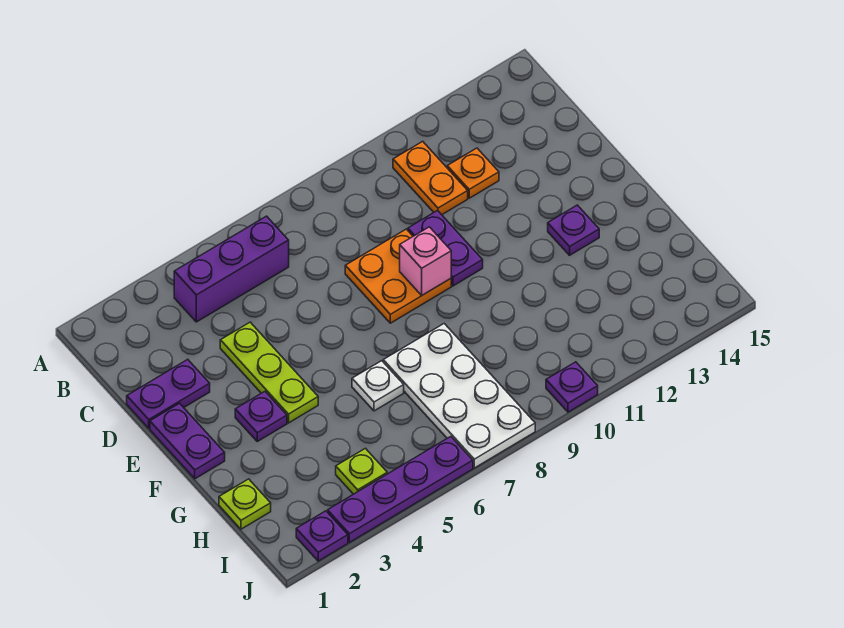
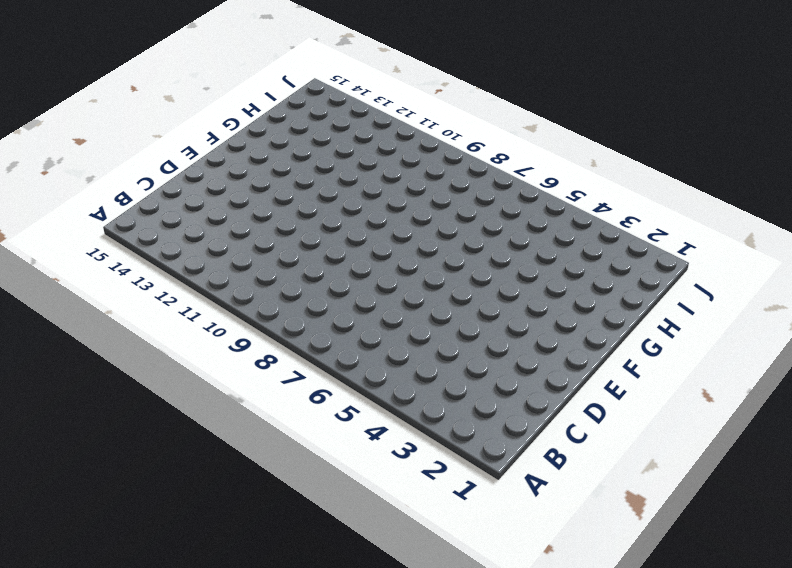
none -> purple 1x3 brick [174,216,289,322]
none -> orange 1x2 plate [393,141,468,215]
none -> orange 1x1 plate [447,148,499,198]

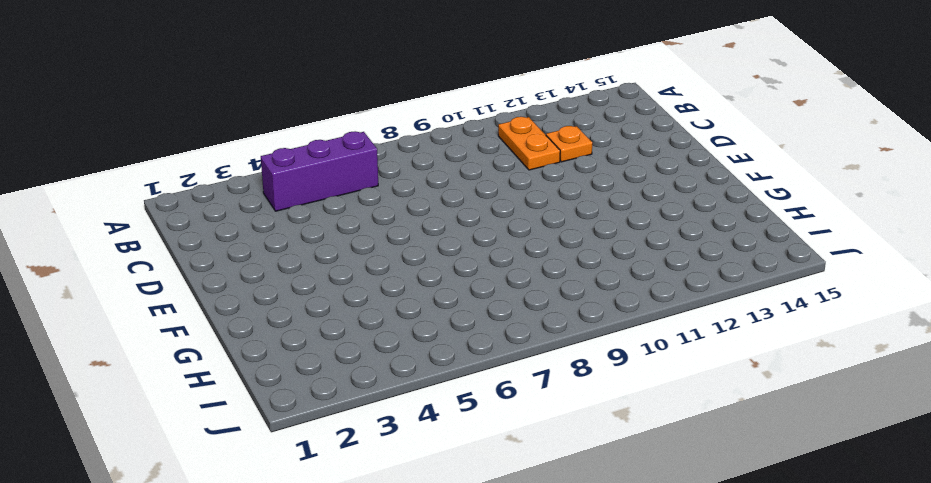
none -> purple 1x2 plate [127,359,210,428]
none -> lime 1x3 plate [220,322,318,423]
none -> orange 2x2 plate [345,229,451,323]

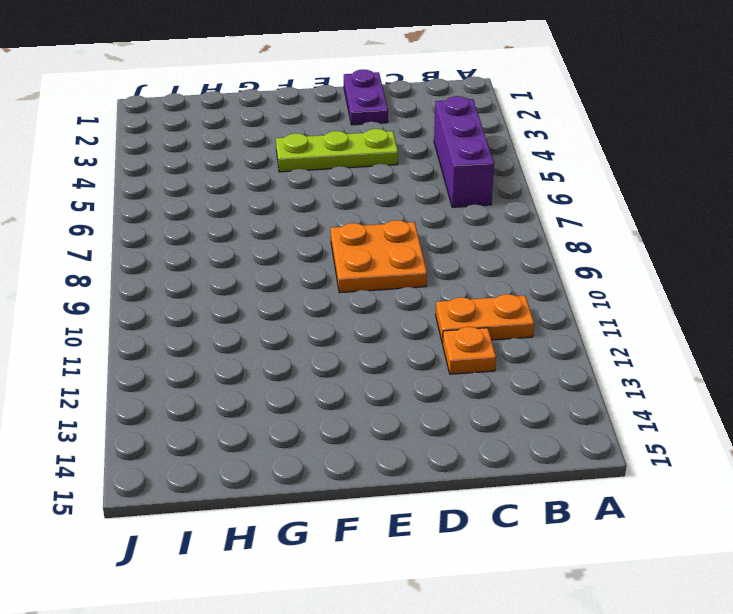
none -> purple 1x2 plate [408,211,483,286]
none -> purple 1x2 plate [150,403,225,479]
none -> purple 1x1 plate [235,392,287,441]

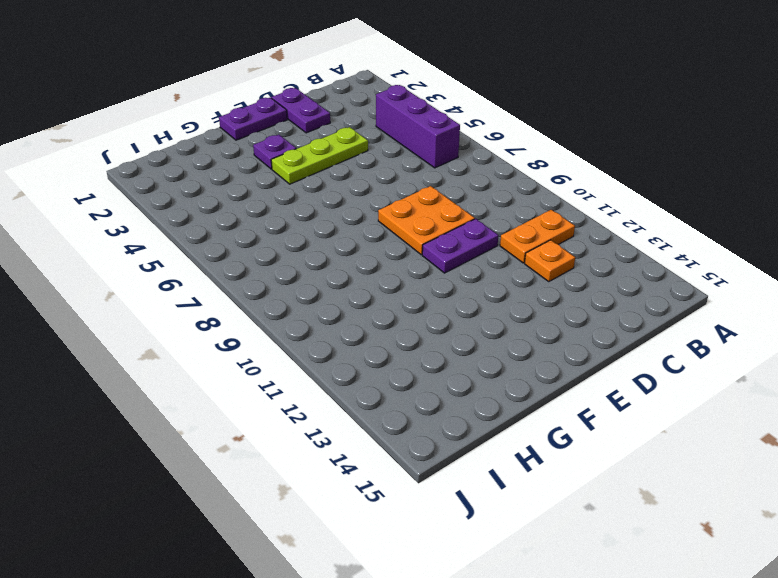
none -> purple 1x1 plate [548,205,599,255]
none -> white 1x1 plate [352,361,404,411]
none -> white 2x4 plate [383,324,535,468]

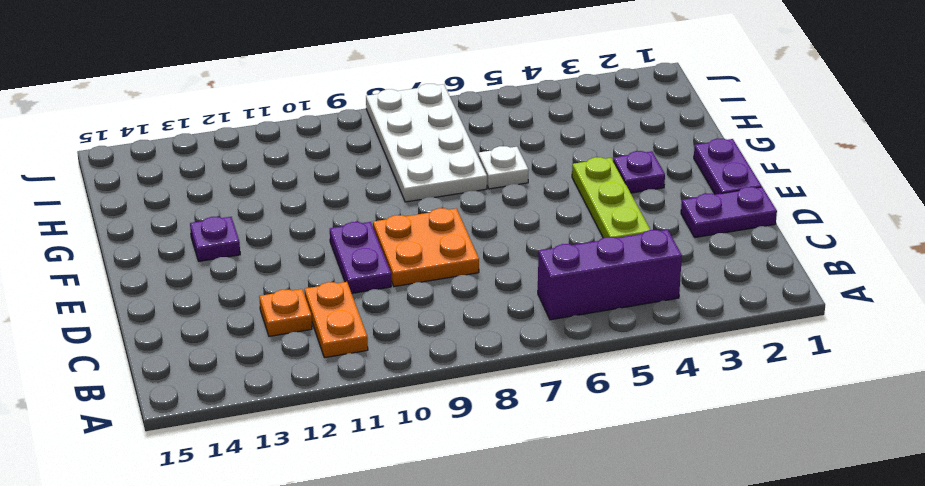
none -> lime 1x1 plate [219,479,271,529]
none -> lime 1x1 plate [336,448,387,494]
none -> purple 1x1 plate [296,511,348,561]

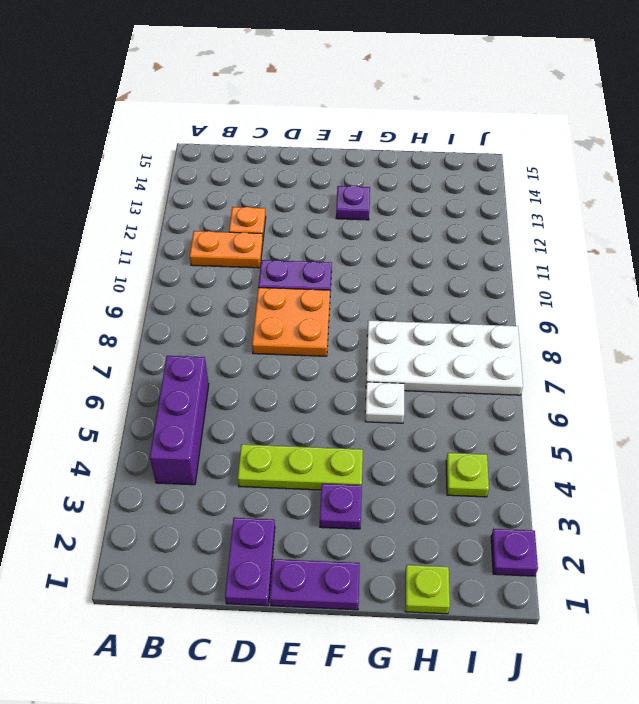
none -> purple 1x4 plate [328,437,473,542]
none -> purple 1x1 plate [546,362,598,412]
none -> pink 1x1 brick [400,227,451,295]

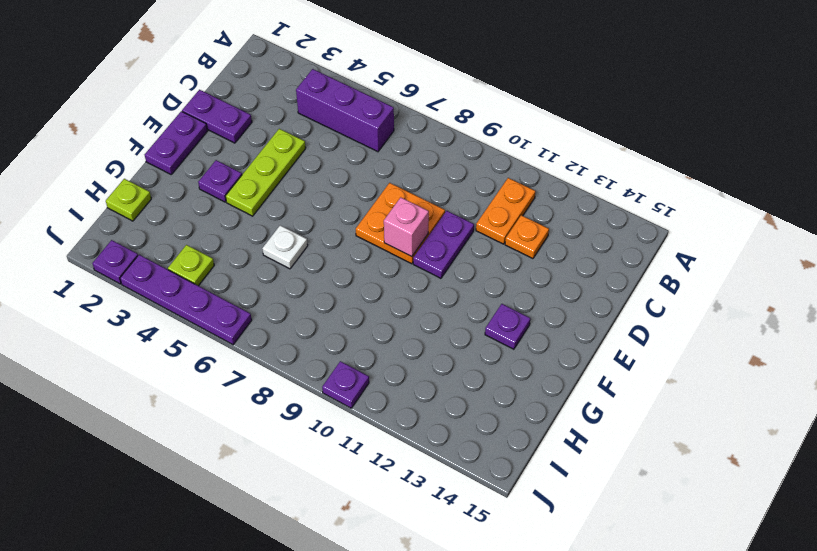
none -> white 2x4 plate [383,324,535,468]

